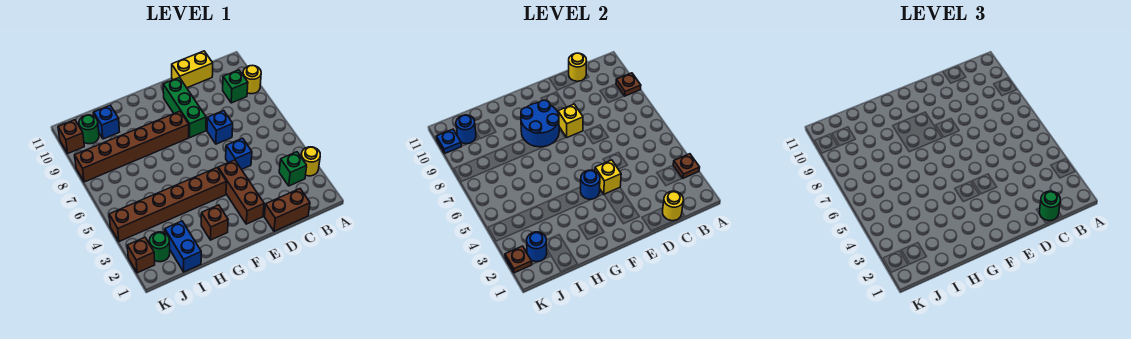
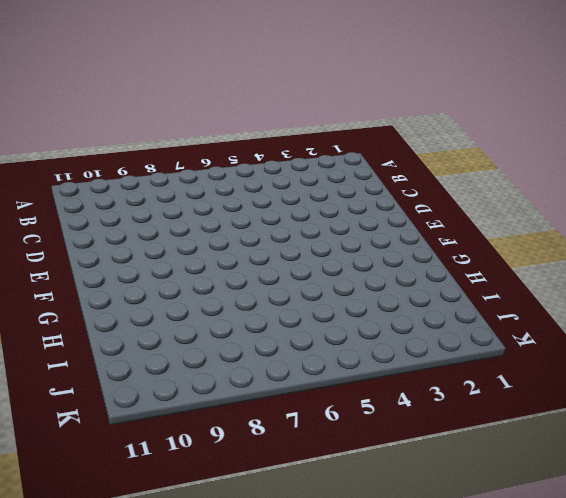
none -> yellow 1x1 round brick [301,147,320,176]
none -> yellow 1x1 round brick [243,65,261,94]
none -> green 1x1 brick [279,152,307,186]
none -> green 1x1 brick [223,70,248,103]

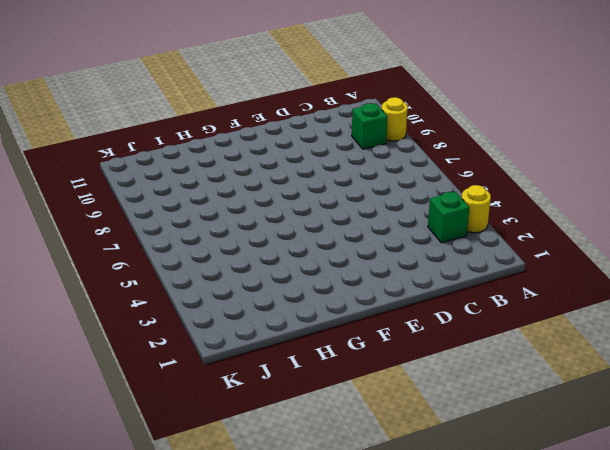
none -> brown 1x2 brick [264,189,310,231]
none -> yellow 1x2 brick [172,51,213,88]
none -> blue 1x1 brick [226,138,252,169]
none -> blue 1x1 brick [207,111,233,144]

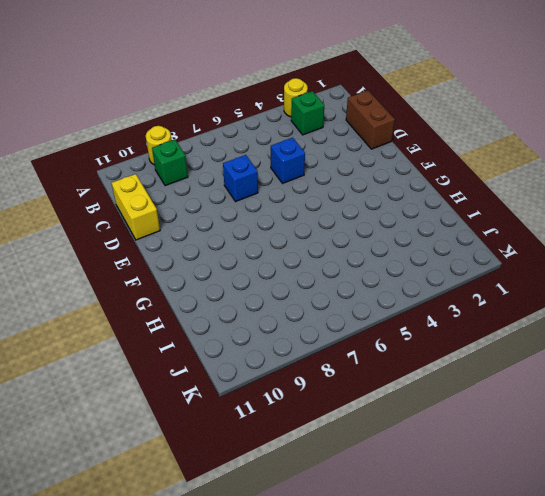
none -> brown 1x3 brick [218,160,264,224]
none -> green 1x3 brick [163,77,206,137]
none -> brown 1x6 brick [109,168,226,241]
none -> brown 1x6 brick [74,111,189,182]

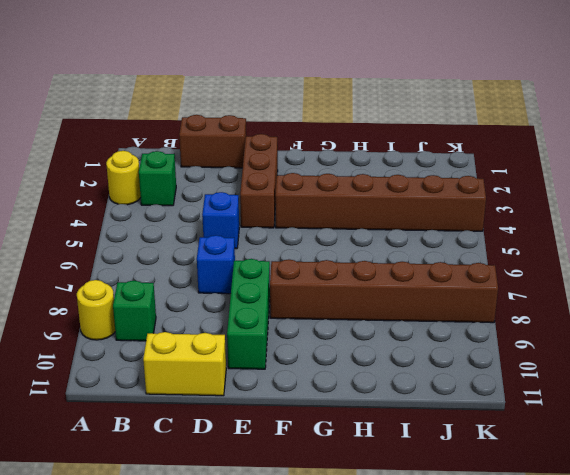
none -> brown 1x1 brick [201,205,228,240]
none -> blue 1x2 brick [165,221,201,272]
none -> blue 1x1 brick [94,105,119,139]
none -> green 1x1 round brick [150,232,170,262]

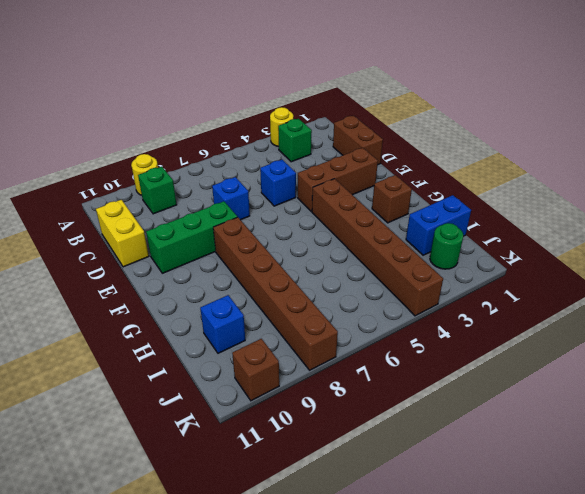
none -> green 1x1 round brick [79,115,99,144]
none -> brown 1x1 brick [127,237,155,273]
none -> brown 1x1 plate [673,154,700,178]
none -> brown 1x1 plate [616,73,641,96]

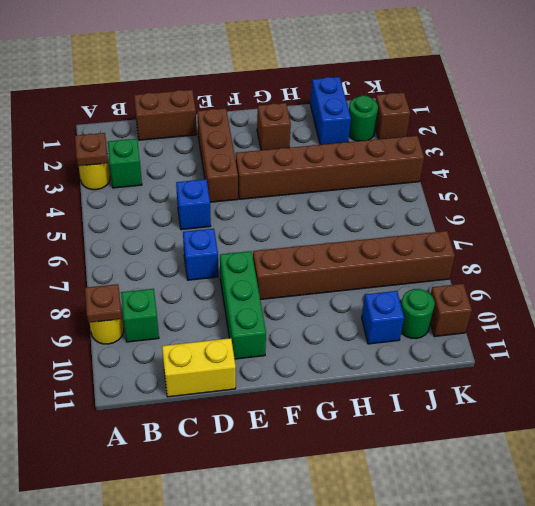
none -> yellow 1x1 round brick [663,191,683,221]
none -> yellow 1x1 round brick [569,53,587,81]
none -> yellow 1x1 brick [595,160,621,194]
none -> yellow 1x1 brick [558,104,583,137]

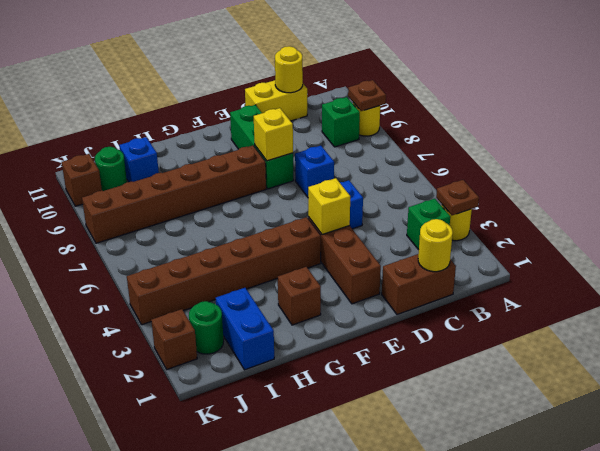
none -> blue 1x1 round brick [581,170,600,199]
none -> blue 2x2 round brick [521,100,559,147]
none -> blue 1x1 round brick [527,232,547,262]
none -> blue 1x1 round brick [456,115,476,144]

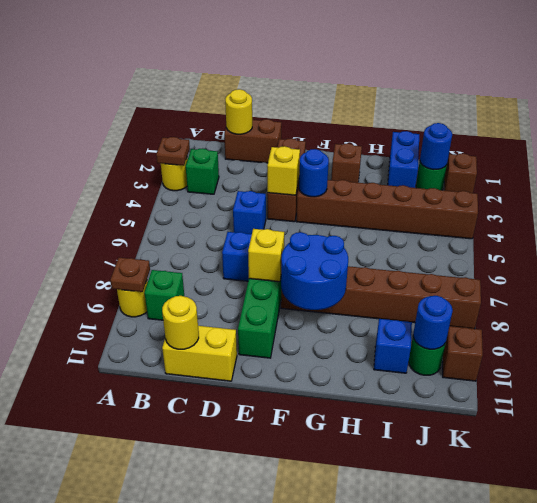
none -> brown 1x1 plate [505,246,532,273]
none -> blue 1x1 plate [436,129,461,153]
none -> green 1x1 round brick [1040,191,1060,221]

